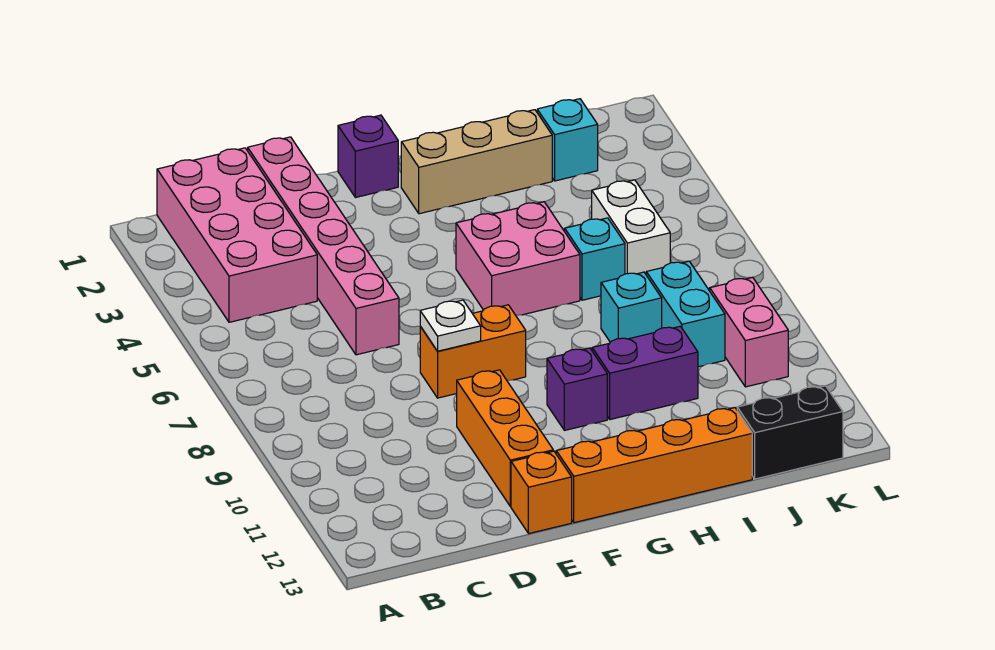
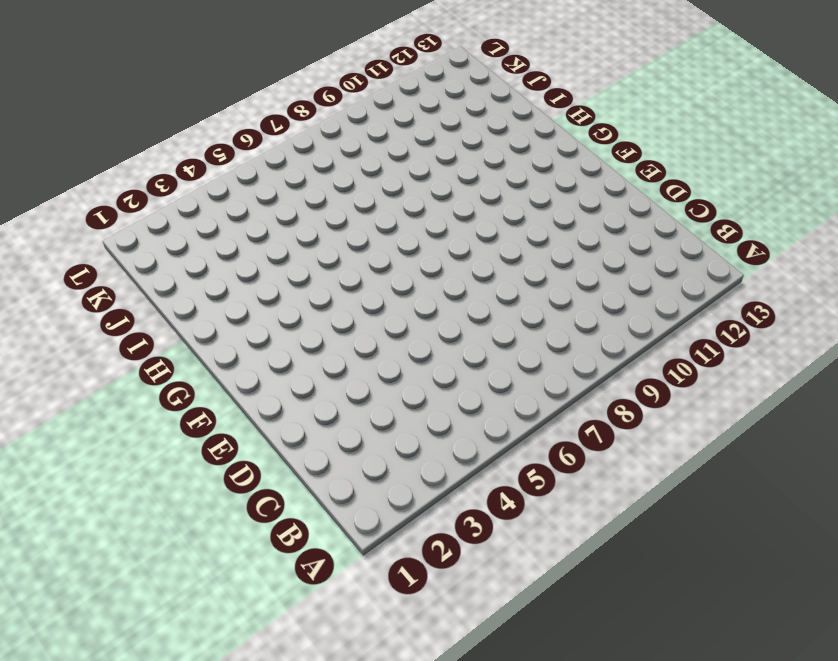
none -> pink 2x4 brick [157,148,317,322]
none -> pink 1x6 brick [248,137,399,355]
none -> orange 1x2 brick [420,305,526,398]

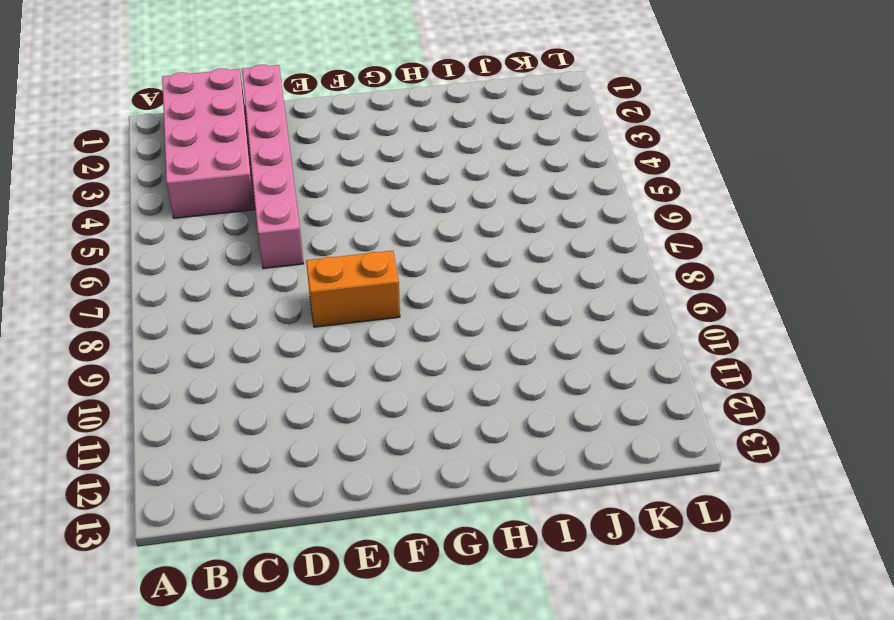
none -> orange 1x3 brick [457,370,553,506]
none -> orange 1x1 brick [511,451,572,534]
none -> purple 1x1 brick [338,115,398,198]

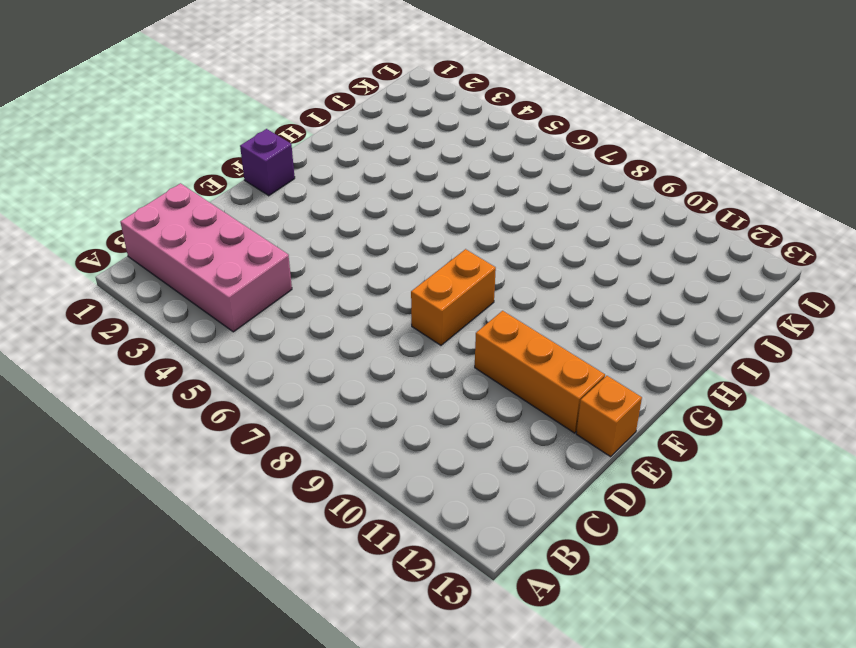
none -> pink 1x6 brick [248,137,399,355]
none -> orange 1x4 brick [556,408,752,523]
none -> tan 1x3 brick [401,110,552,214]

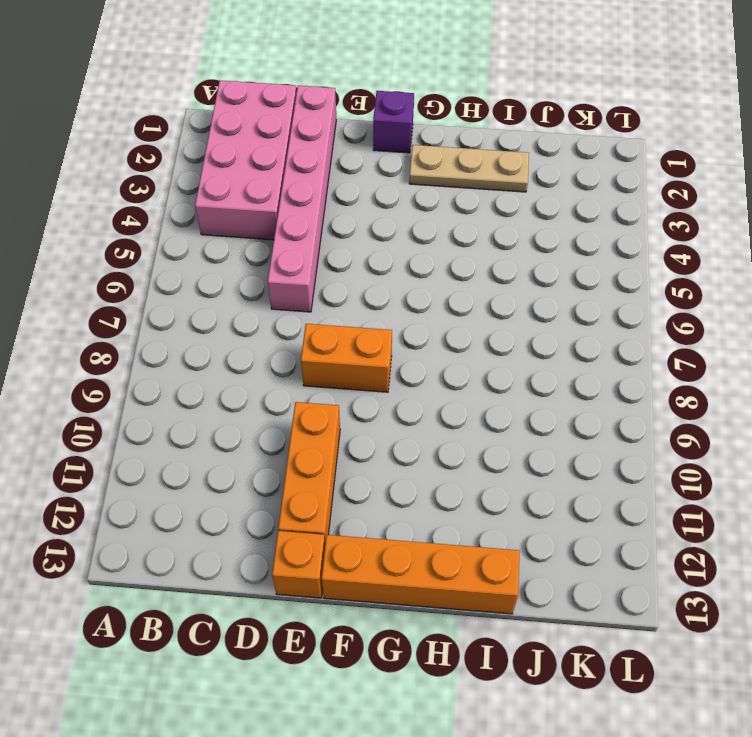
tan 1x3 plate [409,145,529,192] -> tan 1x3 brick [401,110,552,214]
none -> pink 2x2 brick [456,202,580,316]
none -> purple 1x1 brick [547,348,607,430]
none -> purple 1x2 brick [592,326,698,419]

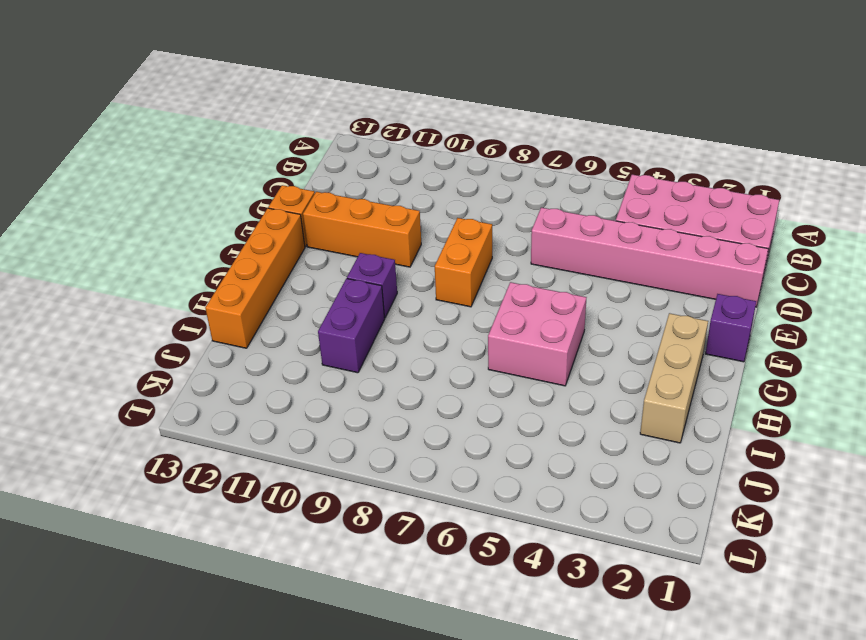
none -> cyan 1x1 brick [565,218,625,300]
none -> cyan 1x1 brick [601,272,662,342]
none -> cyan 1x1 brick [537,99,598,181]

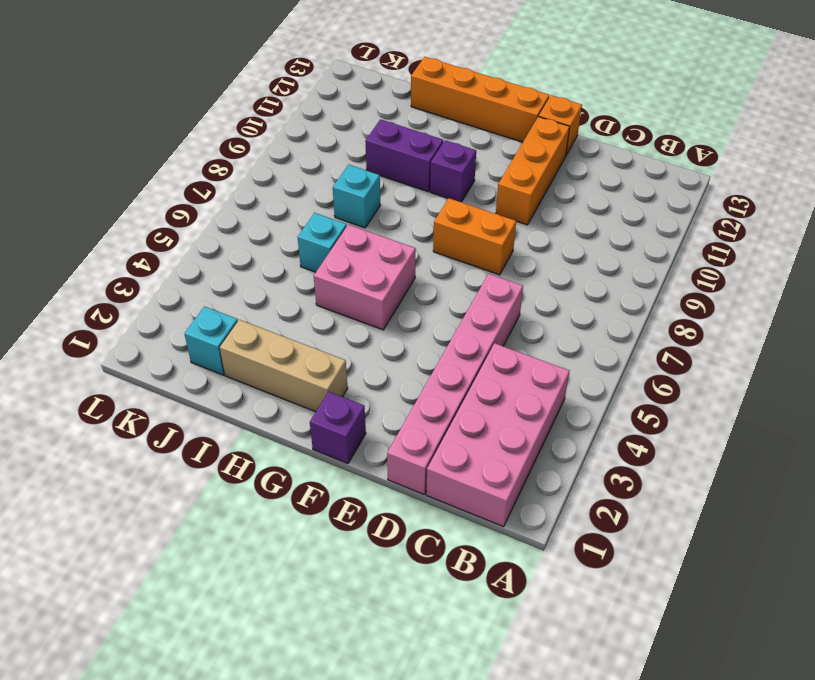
none -> white 1x2 brick [592,180,670,274]
none -> cyan 1x2 brick [646,261,725,367]
none -> black 1x2 brick [737,386,843,479]

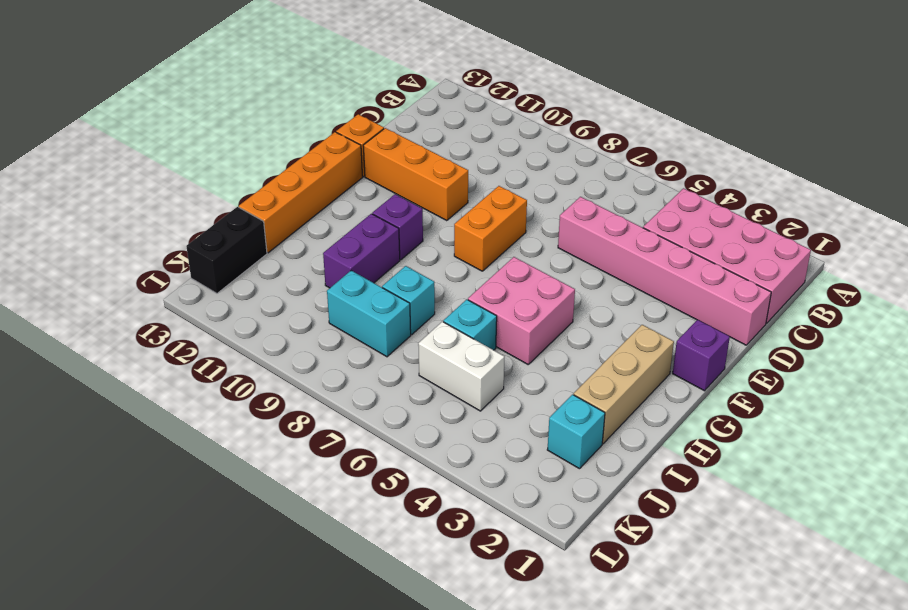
none -> pink 1x2 brick [710,277,788,387]
none -> white 1x1 plate [420,300,481,351]

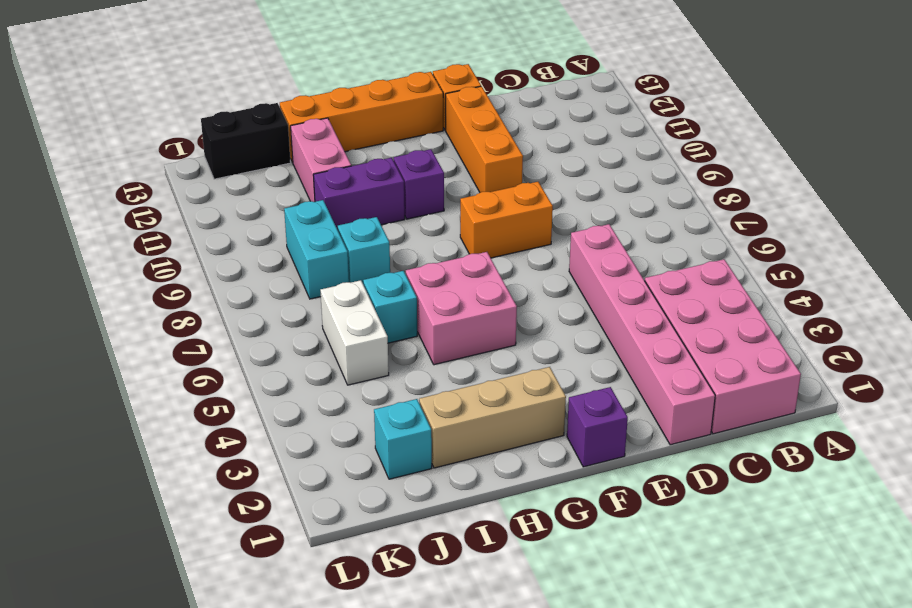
pink 1x2 brick [291,118,351,202] -> pink 1x2 brick moved to [710,277,788,387]
none -> white 1x1 plate [420,300,481,351]

